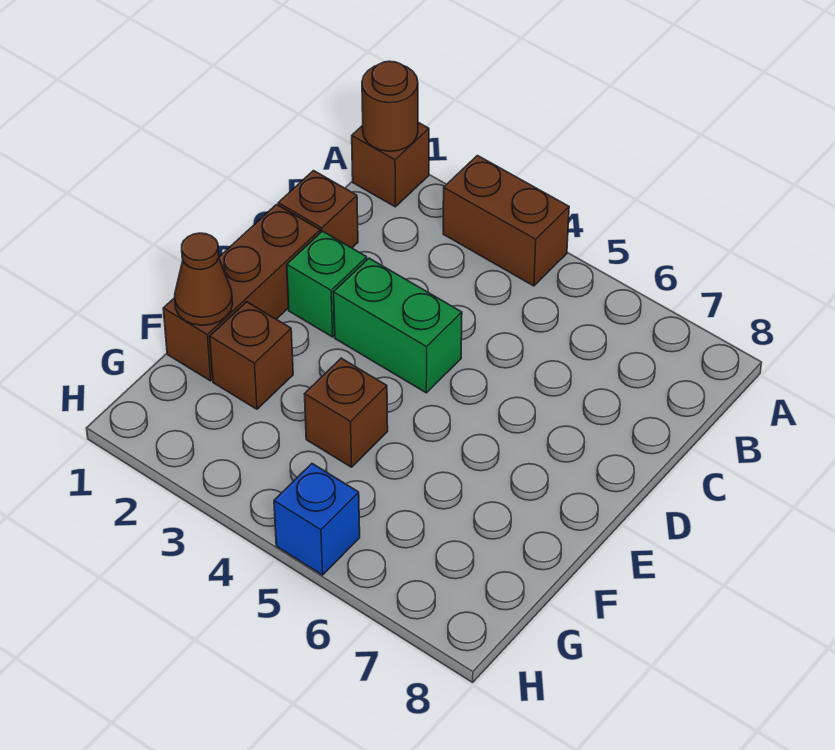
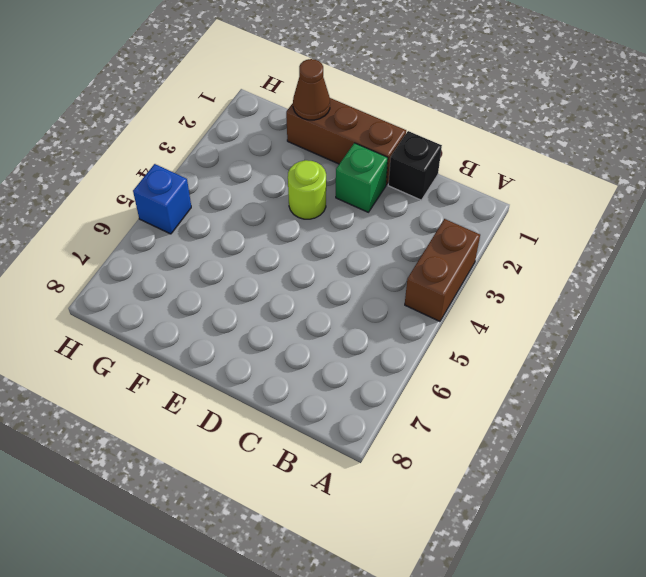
black 1x1 brick [388,131,442,200] -> brown 1x1 brick [278,171,358,248]
lime 1x1 round brick [288,160,326,219] -> none
none -> brown 1x1 brick [352,122,429,207]
none -> green 1x2 brick [333,258,462,393]

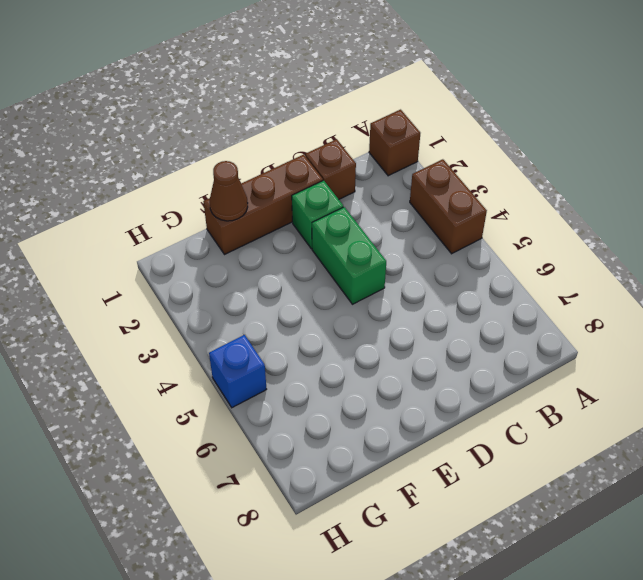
none -> brown 1x1 brick [210,302,293,409]
none -> brown 1x1 brick [305,358,388,467]

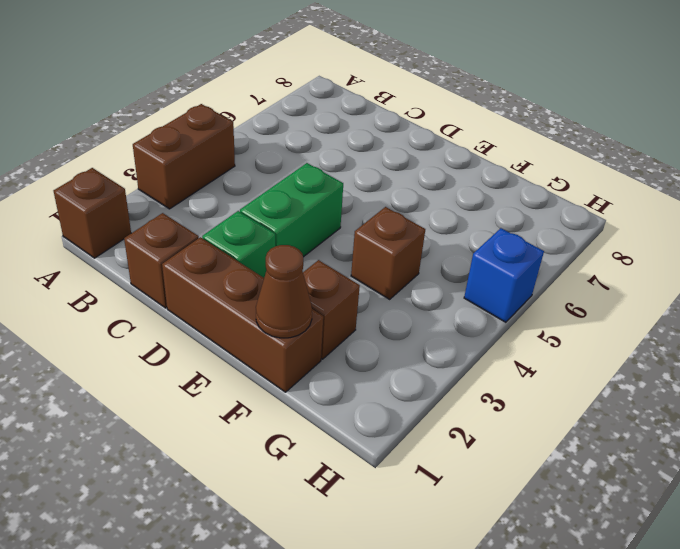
none -> brown 1x1 round brick [362,61,418,151]

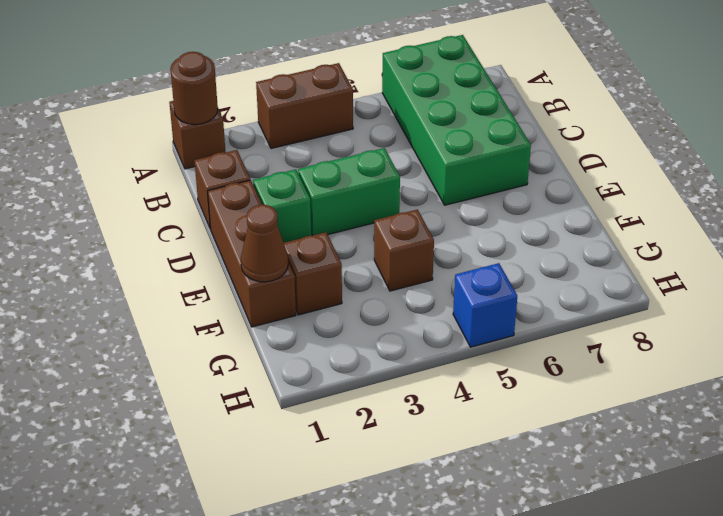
green 2x4 brick [382,35,531,205] -> none

